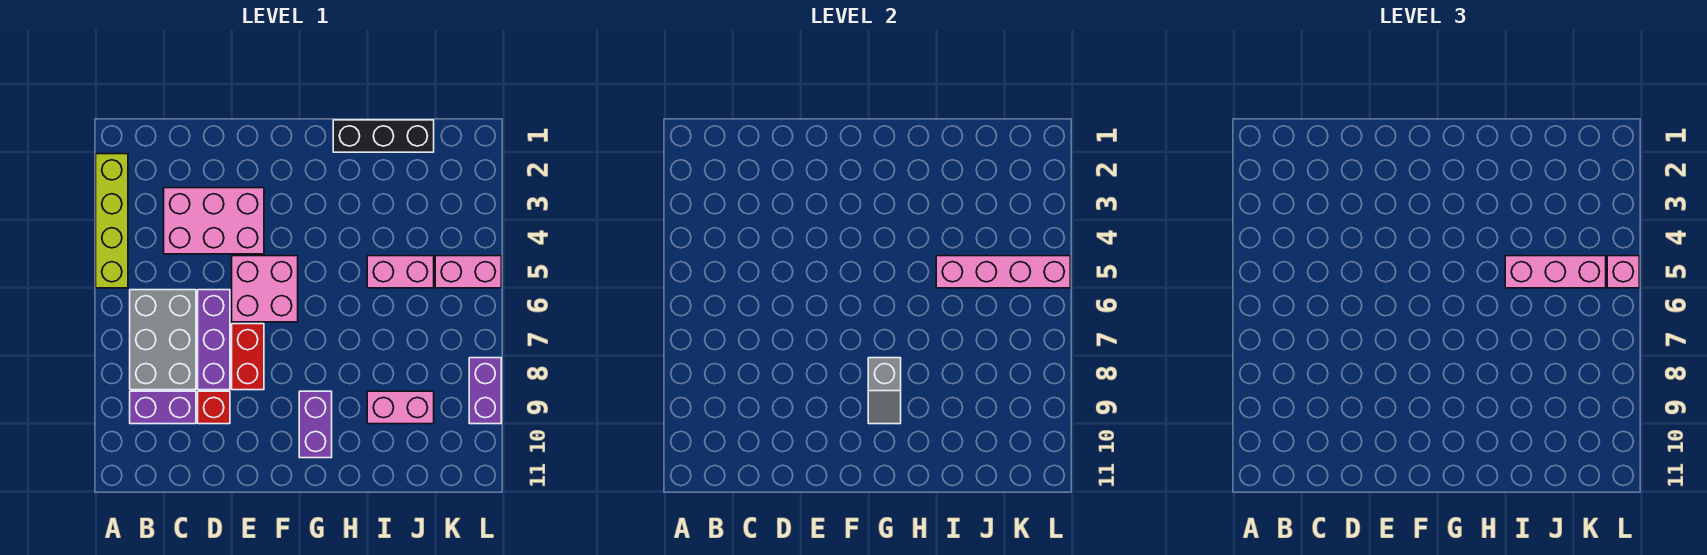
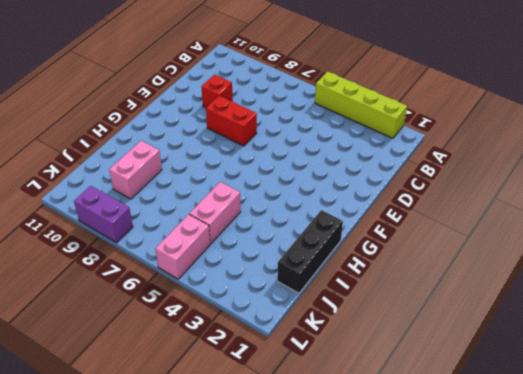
none -> grey 2x3 brick [130,290,196,390]
none -> purple 1x2 brick [130,391,196,424]
none -> pink 2x3 brick [164,188,264,254]

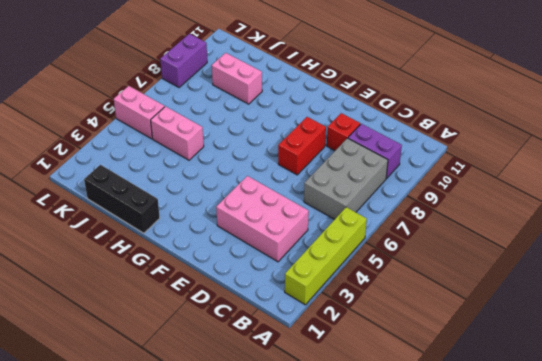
none -> purple 1x3 brick [198,290,230,390]
none -> pink 2x2 brick [232,256,298,322]
none -> purple 1x2 brick [299,391,332,458]

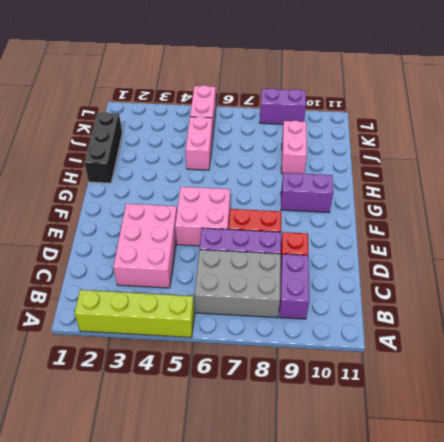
none -> grey 1x2 slope [868,358,901,424]
none -> pink 1x4 brick [936,256,1070,288]
none -> pink 1x3 brick [1505,256,1606,288]

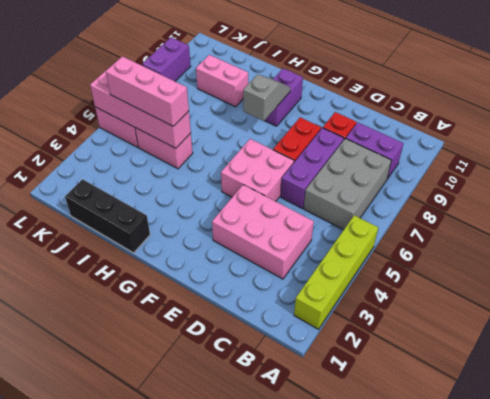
none -> pink 1x1 brick [1607,256,1639,288]

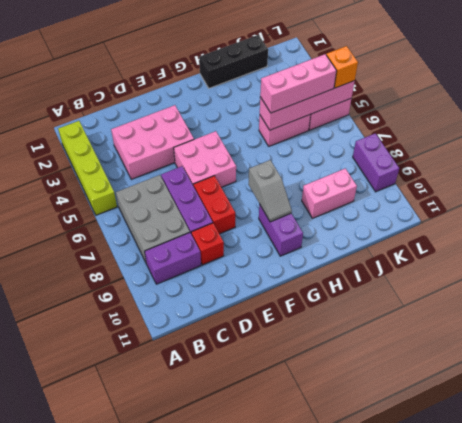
orange 1x1 brick [326,46,358,88] -> pink 1x1 brick [1607,256,1639,288]

